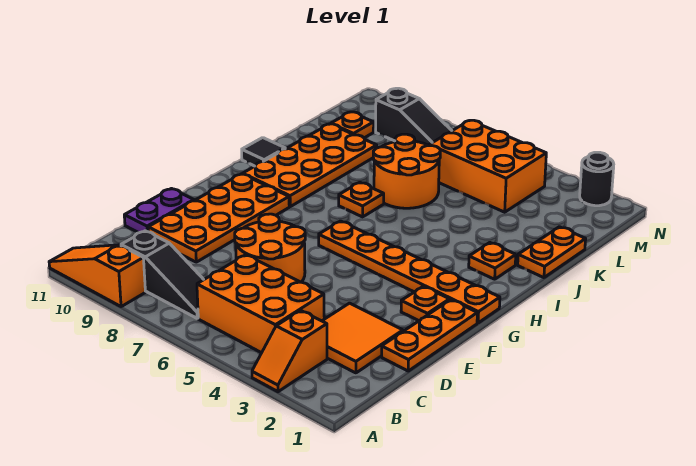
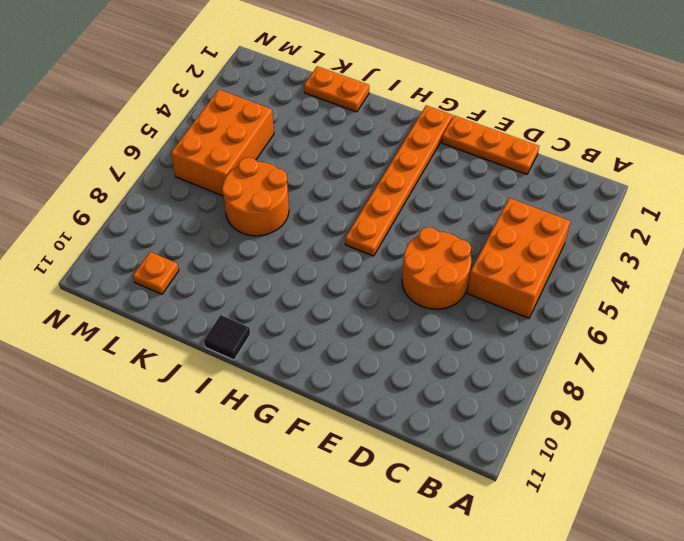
none -> orange 1x2 slope [252,310,327,392]
none -> orange 1x3 slope [49,245,145,307]
none -> black 1x3 slope [121,231,204,318]

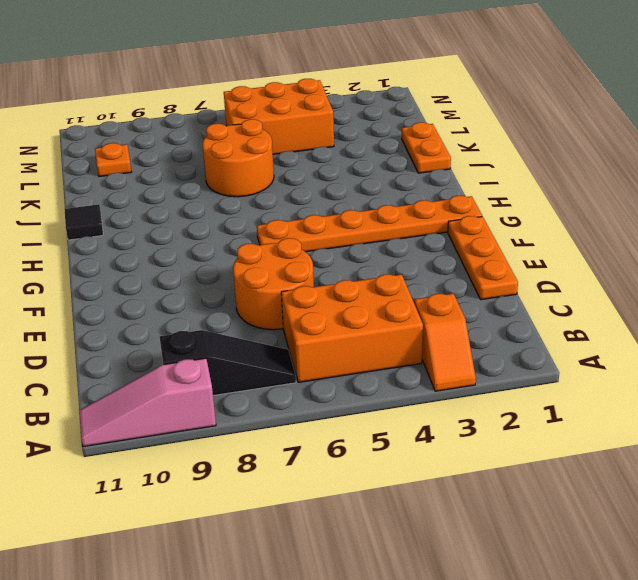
pink 1x3 slope [79,358,216,447] -> orange 1x3 slope [49,245,145,307]
none -> orange 2x2 tile [323,303,403,373]
none -> orange 2x4 plate [148,174,289,262]
none -> purple 1x2 plate [124,189,194,233]

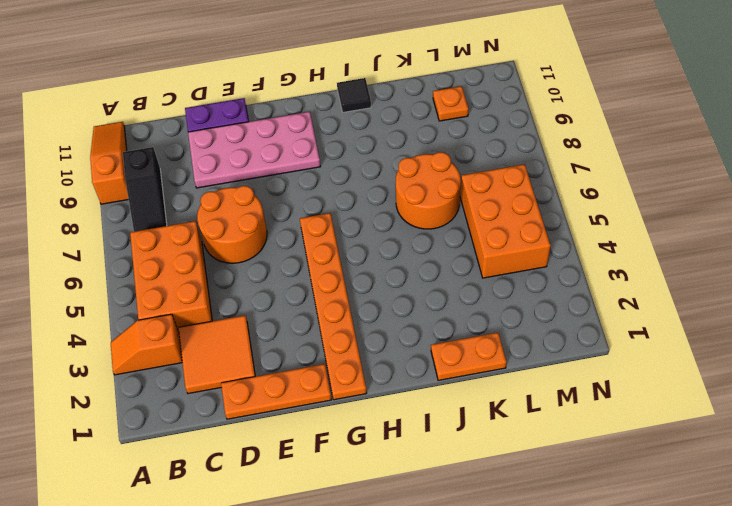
pink 2x4 plate [188,112,321,188] -> orange 2x4 plate [148,174,289,262]
none -> orange 1x1 plate [401,286,449,321]
none -> orange 2x4 plate [243,124,377,207]
none -> orange 1x1 plate [469,243,516,279]

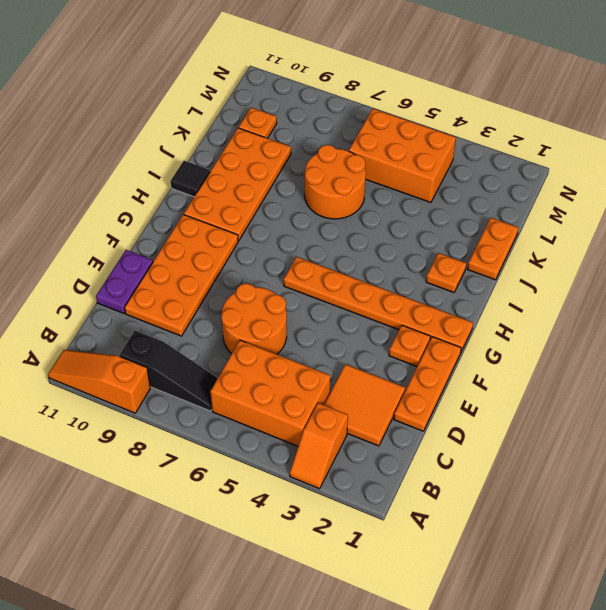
none -> orange 1x1 plate [339,182,384,217]
none -> black 1x3 slope [376,88,452,145]
none -> black 1x1 round brick [580,152,614,206]

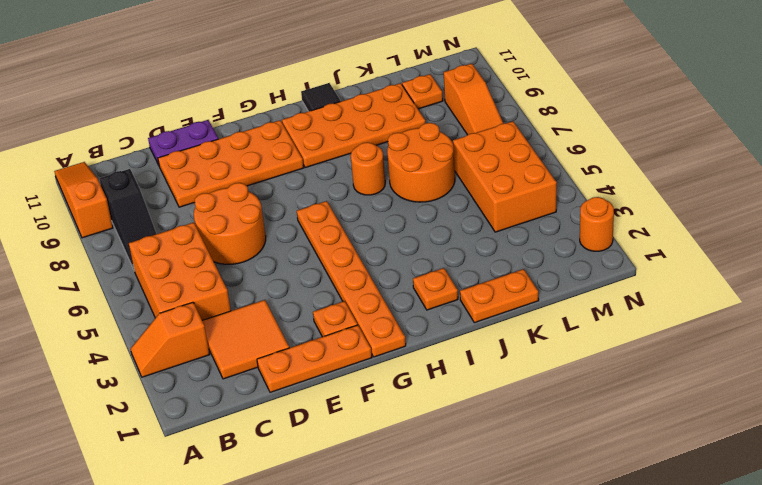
orange 1x1 round brick [351,142,385,195] -> orange 1x1 plate [339,182,384,217]
orange 1x3 slope [444,64,504,135] -> black 1x3 slope [376,88,452,145]
orange 1x1 round brick [580,197,614,251] -> black 1x1 round brick [580,152,614,206]

